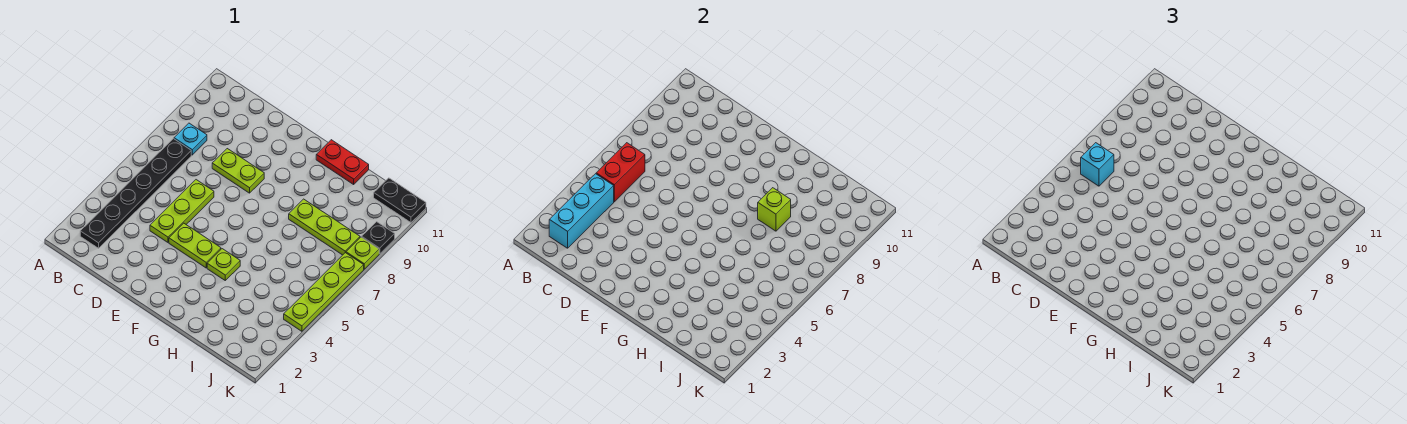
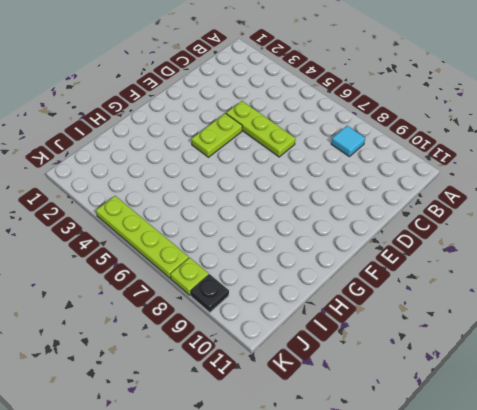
cyan 1x1 tile [331,126,365,157] -> cyan 1x1 plate [174,123,207,155]
none -> black 1x6 plate [80,139,191,248]
none -> lime 1x2 plate [212,149,264,193]
none -> lime 1x1 plate [207,249,240,280]

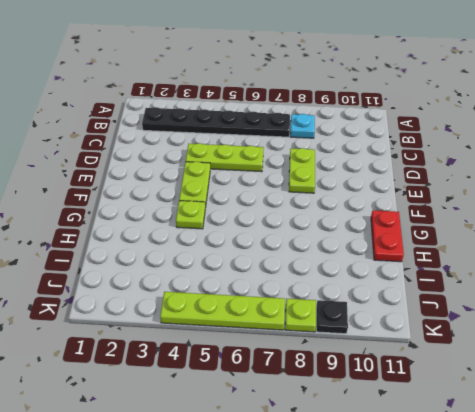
none -> lime 1x3 plate [289,199,360,255]
none -> black 1x2 plate [374,178,426,222]
none -> cyan 1x3 brick [549,174,614,248]

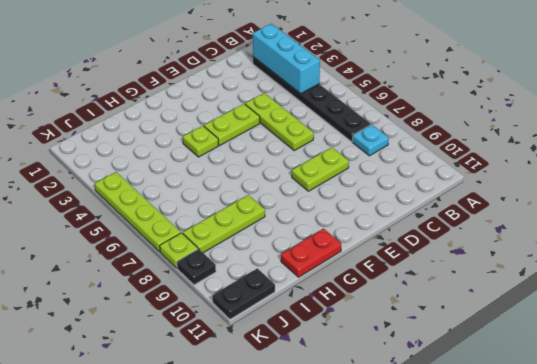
none -> red 1x2 brick [596,143,645,202]
none -> lime 1x1 brick [758,188,791,231]
none -> cyan 1x1 brick [1081,143,1114,186]

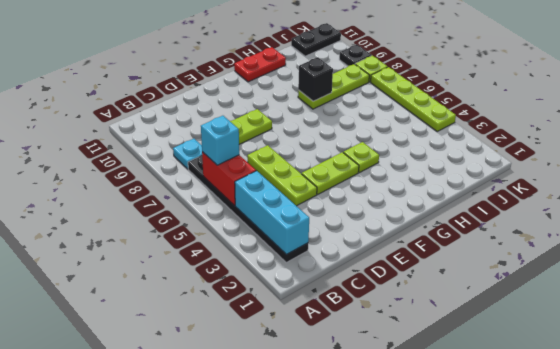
black 1x1 brick [298,57,333,101] -> lime 1x1 brick [758,188,791,231]

